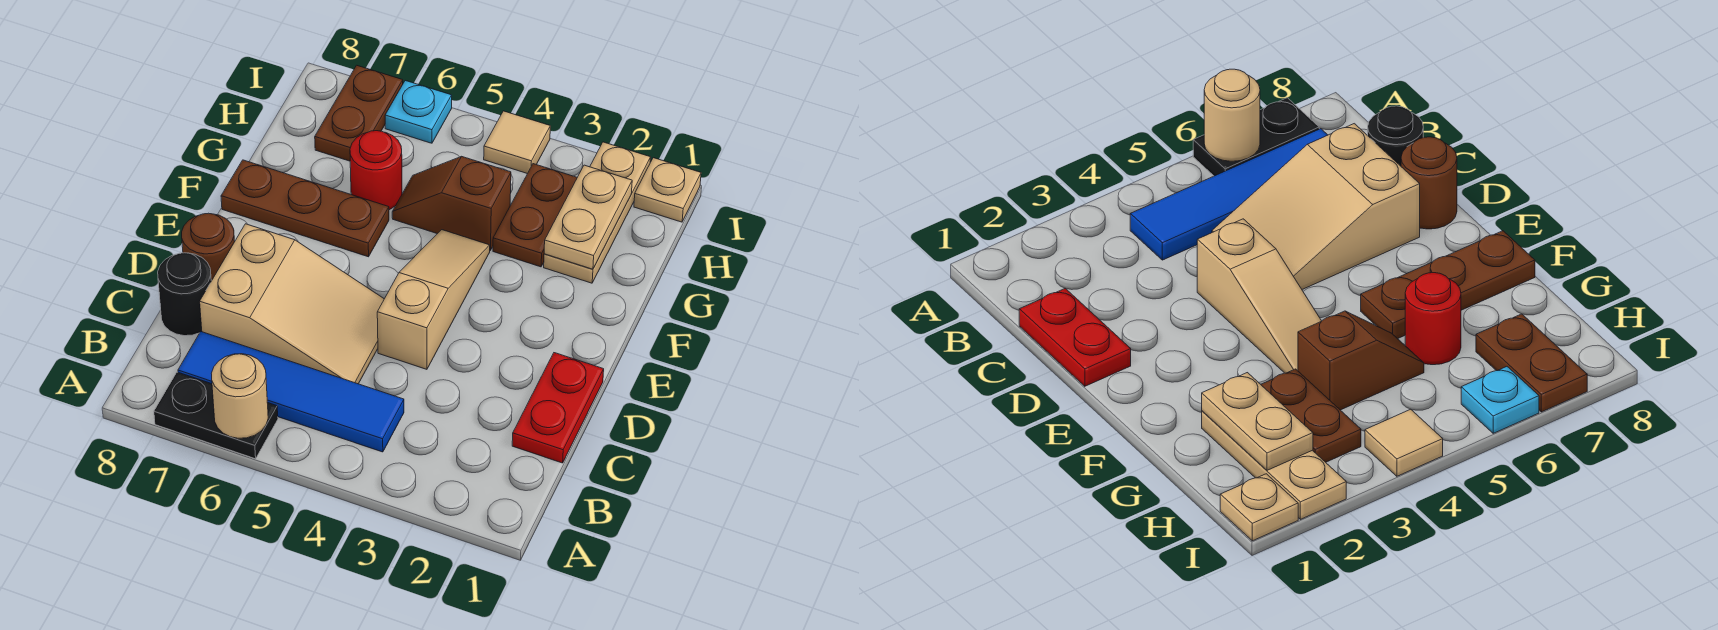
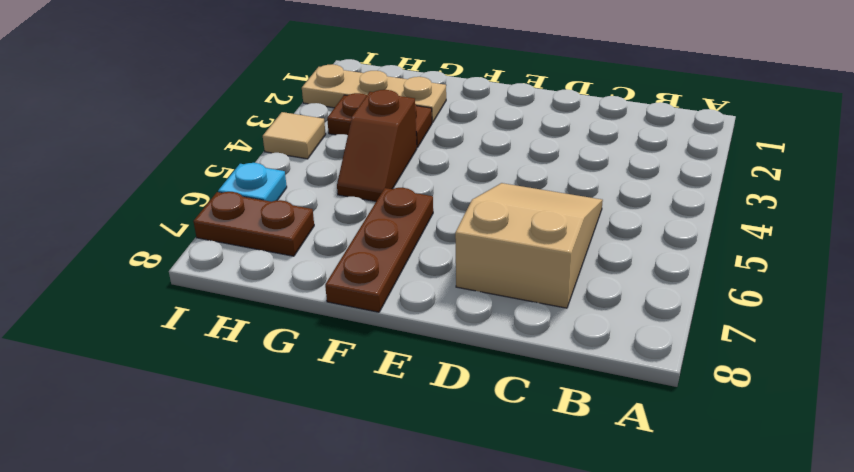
none -> black 1x2 plate [154,372,278,459]
none -> blue 1x4 tile [178,332,404,452]
none -> red 1x2 plate [512,353,604,463]

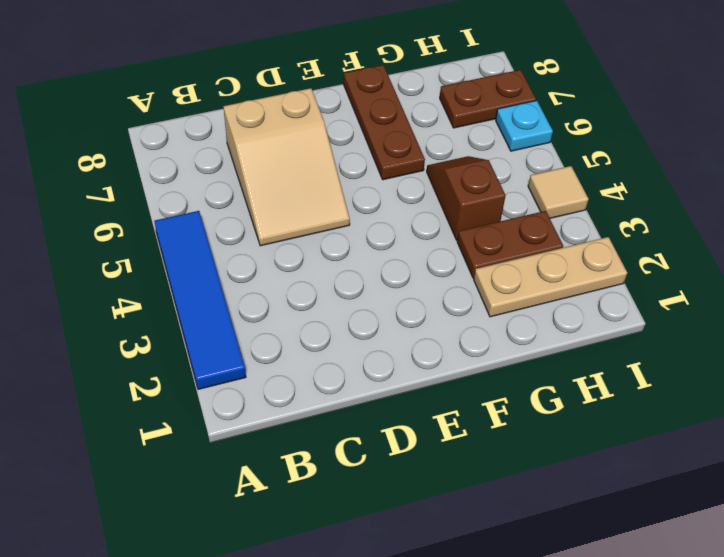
blue 1x4 tile [154,211,246,389] -> blue 1x4 tile moved to [178,332,404,452]
none -> black 1x2 plate [154,372,278,459]
none -> red 1x2 plate [512,353,604,463]
none -> black 1x1 round brick [158,253,211,336]

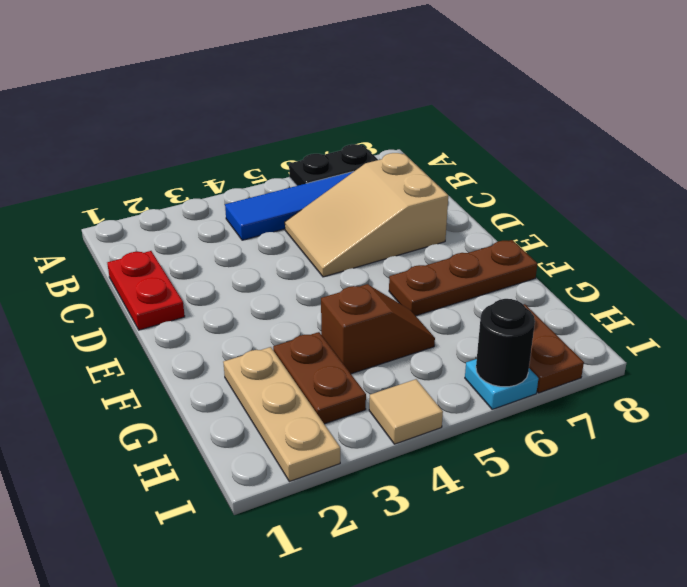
black 1x1 round brick [476,299,535,387] -> black 1x1 round brick moved to [158,253,211,336]
none -> tan 1x3 slope [377,230,490,369]
none -> brown 1x1 round brick [182,213,235,281]
none -> red 1x1 round brick [350,131,402,210]

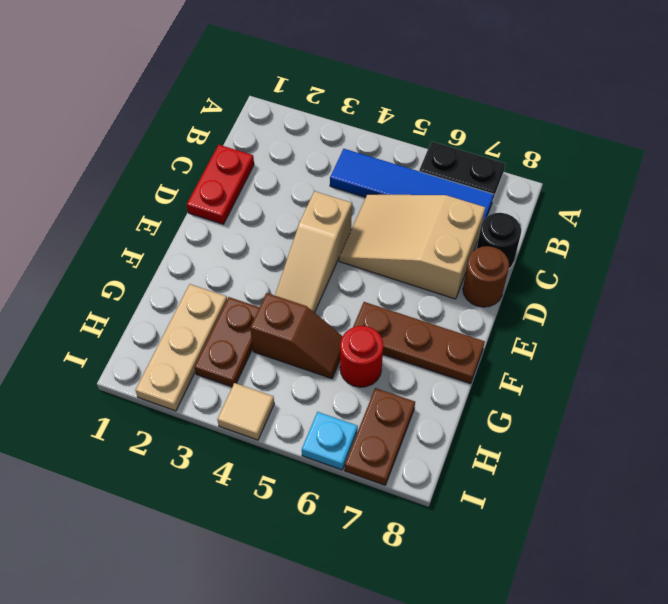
none -> tan 1x1 plate [634,158,701,222]
none -> tan 1x1 round brick [211,354,268,438]
none -> tan 1x2 plate [544,165,632,269]

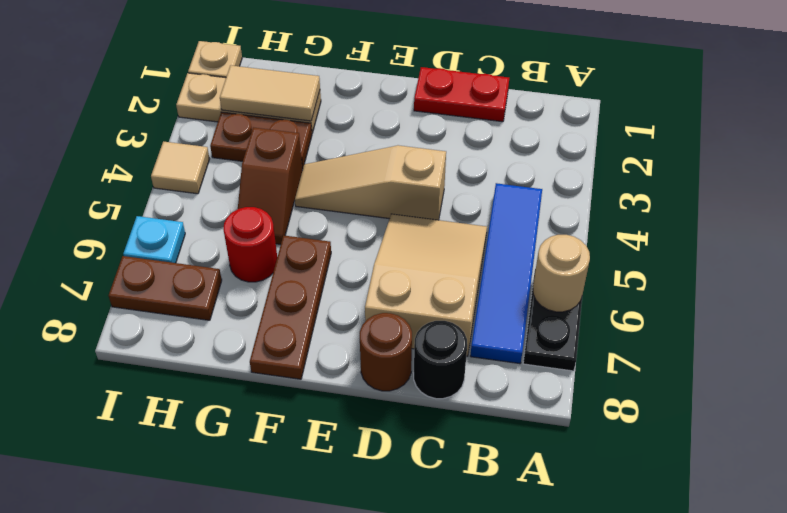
tan 1x2 tile [220,65,320,121] -> tan 1x2 plate [544,165,632,269]

